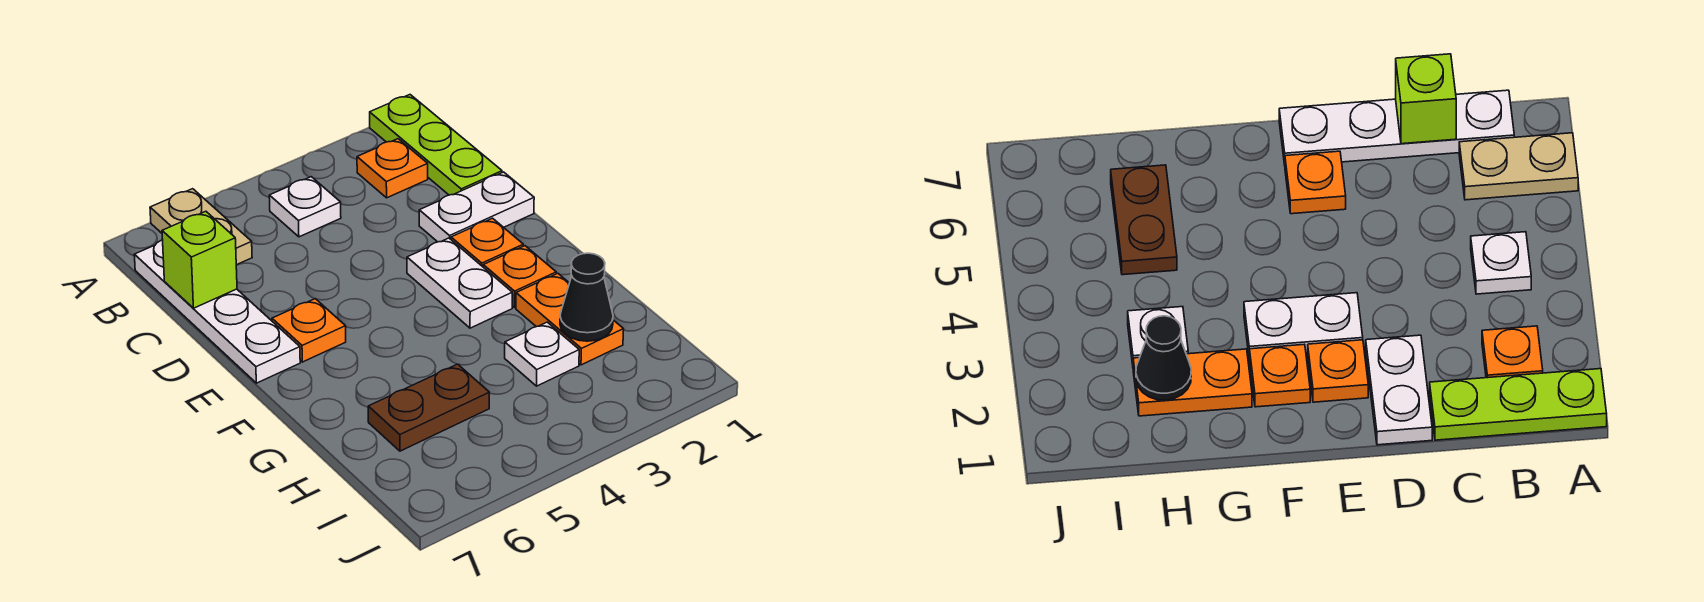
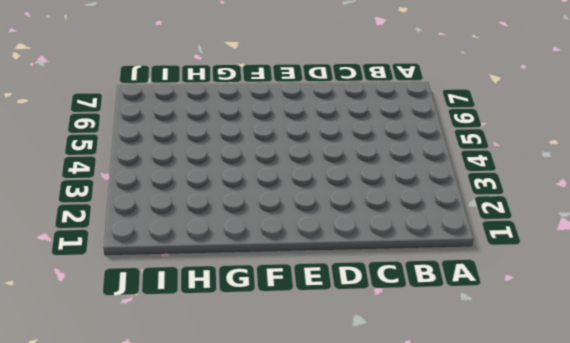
none -> lime 1x3 plate [370,95,502,195]
none -> tan 1x2 plate [150,189,252,265]
none -> orange 1x1 plate [357,139,428,198]

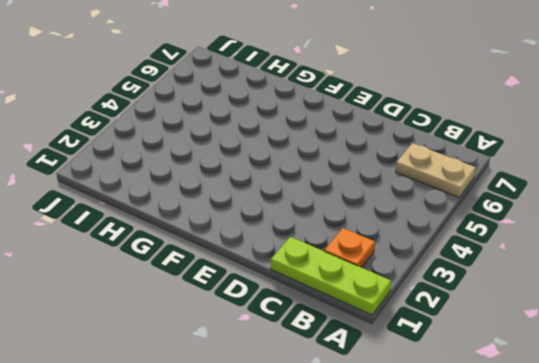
none -> white 1x1 plate [269,177,341,237]
none -> white 1x4 plate [134,240,300,383]
none -> white 1x2 plate [419,172,534,242]

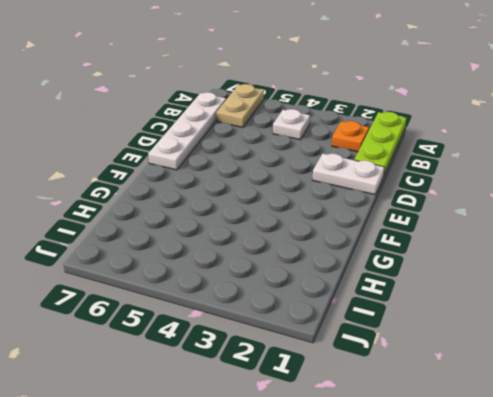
none -> orange 1x1 plate [451,218,523,267]
none -> white 1x2 plate [407,238,512,328]
none -> orange 1x1 plate [272,299,346,362]

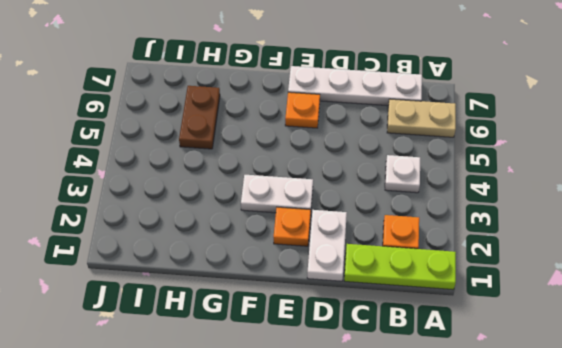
none -> orange 1x1 plate [483,246,556,308]
none -> orange 1x2 plate [516,273,624,365]
none -> white 1x1 plate [505,322,579,386]

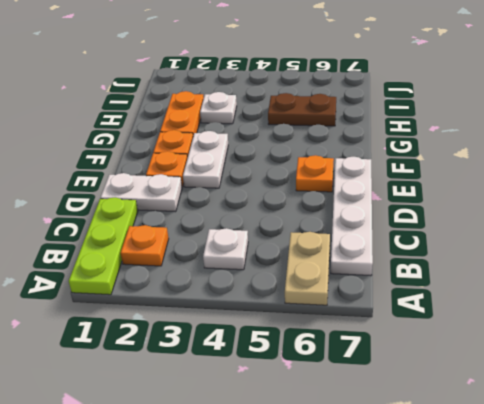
none -> lime 1x1 brick [162,211,237,308]
none -> black 1x1 cone [560,253,613,341]

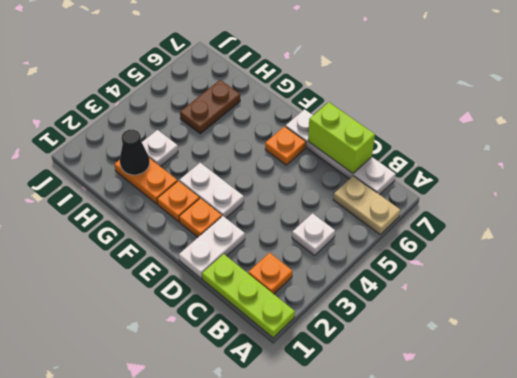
lime 1x2 brick [308,102,375,173] -> lime 1x1 brick [162,211,237,308]

